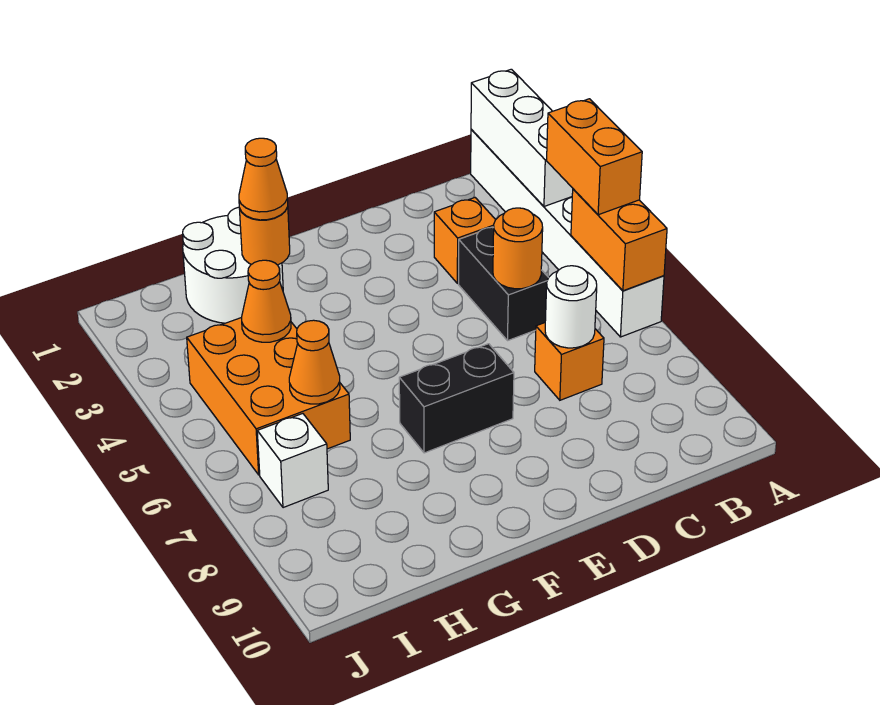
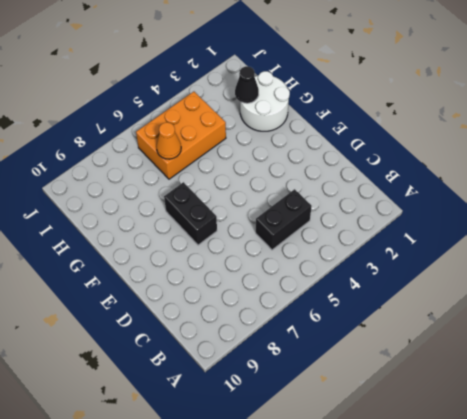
black 1x1 cone [235,66,259,103] -> none
none -> white 1x6 brick [471,130,664,337]
none -> orange 1x1 brick [434,198,496,283]
none -> orange 1x1 brick [535,323,604,400]

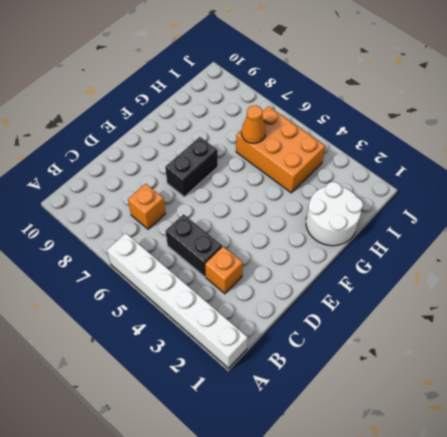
none -> white 1x1 brick [257,414,328,508]
none -> white 1x3 brick [471,69,573,206]
none -> orange 1x2 brick [571,189,667,291]

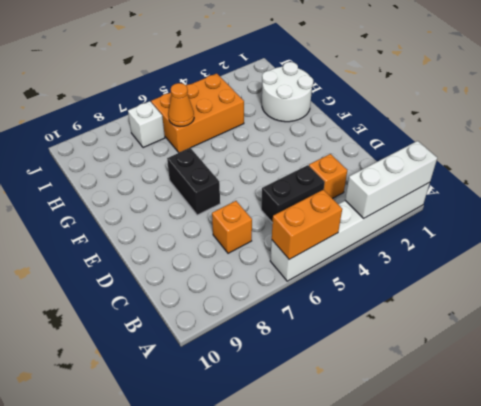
none -> orange 1x1 round brick [493,208,543,289]
none -> white 1x1 round brick [545,266,597,348]
none -> orange 1x1 round brick [239,207,290,265]

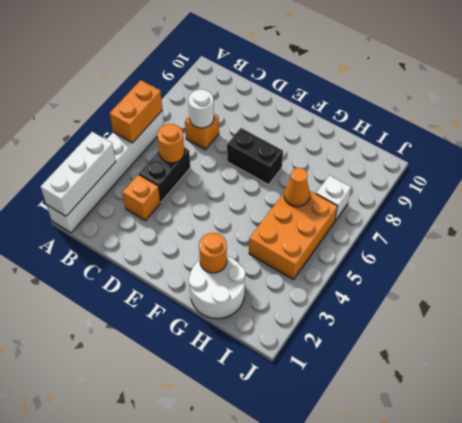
none -> orange 1x1 cone [242,260,291,342]
none -> orange 1x2 brick [547,99,642,215]
none -> orange 1x1 cone [239,138,288,220]

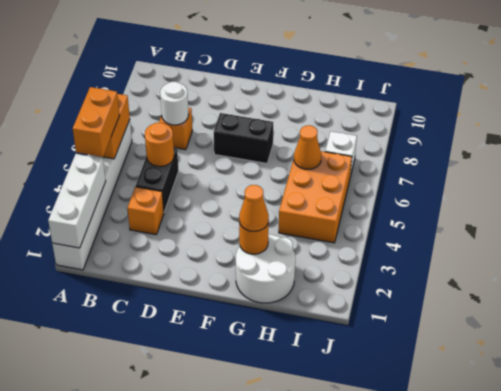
none -> orange 1x1 cone [242,260,291,342]

